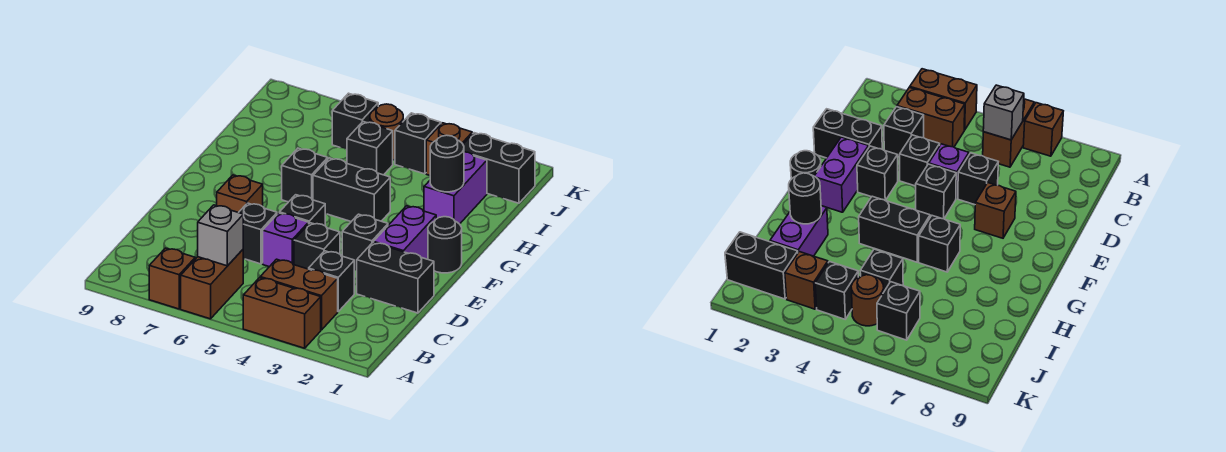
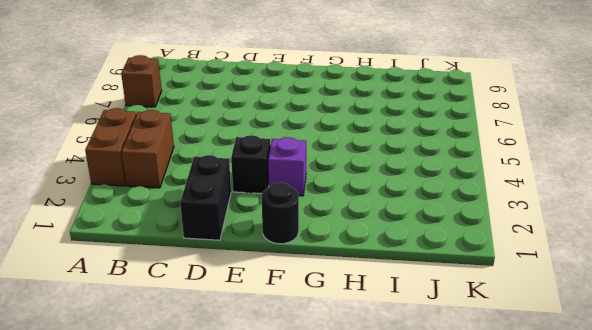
purple 1x1 brick [268,137,306,196] -> purple 1x1 brick moved to [263,213,309,267]
none -> brown 1x2 brick [181,250,243,319]
none -> black 1x1 brick [309,251,354,311]
none -> black 1x1 brick [294,223,340,269]

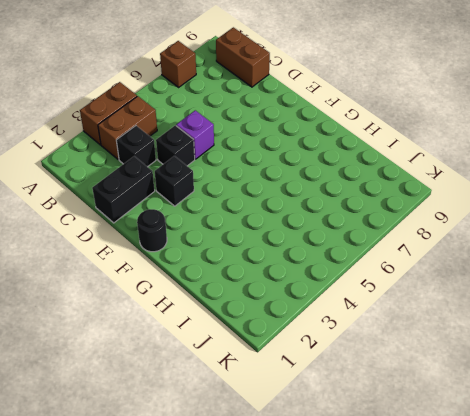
brown 1x2 brick [216,27,270,87] -> brown 1x2 brick moved to [181,250,243,319]
none -> black 1x1 brick [239,203,277,264]
none -> purple 1x2 brick [374,206,436,259]
none -> black 1x1 brick [279,195,325,226]

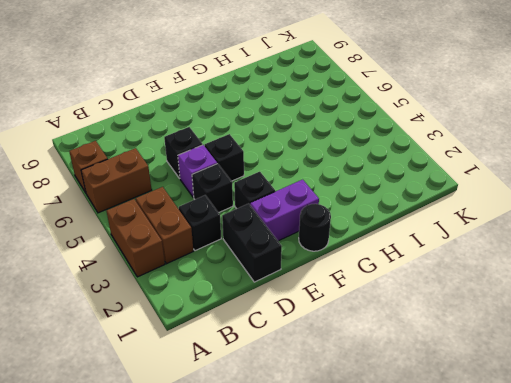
none -> brown 1x1 brick [217,175,263,213]
none -> black 1x2 brick [313,158,390,222]
none -> black 1x1 brick [282,148,328,202]

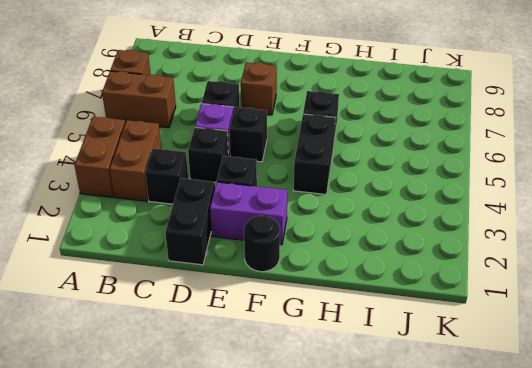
none -> purple 1x2 brick [424,152,487,224]
none -> black 1x1 brick [347,122,393,175]
none -> black 1x2 brick [463,133,535,203]

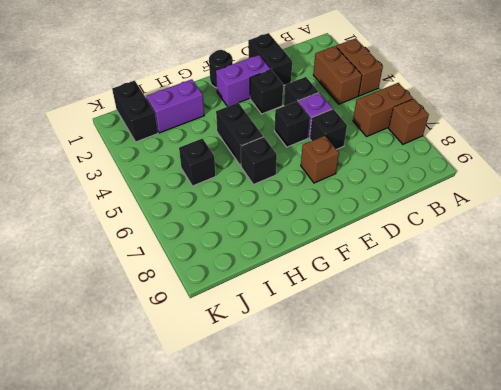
none -> black 1x1 brick [309,251,354,311]
none -> brown 1x1 brick [426,123,472,175]
none -> black 1x1 brick [395,113,441,174]

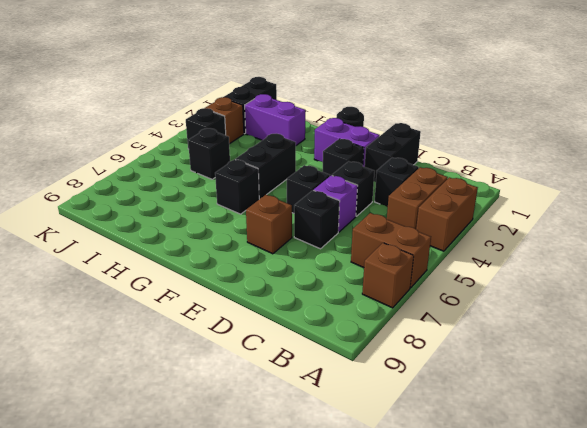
none -> brown 1x1 round brick [370,104,403,160]
none -> black 1x1 brick [332,93,378,150]
none -> grey 1x1 brick [198,205,243,266]

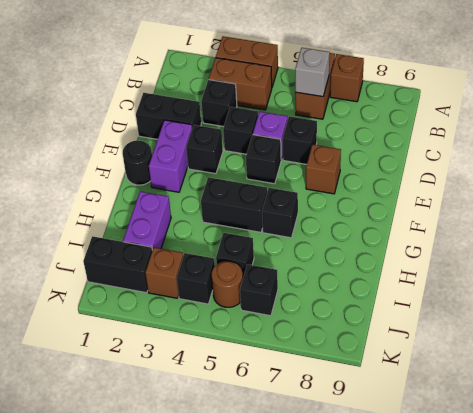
none -> black 1x1 round brick [430,135,464,192]

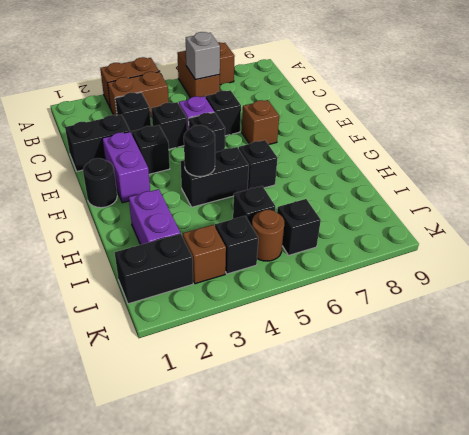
black 1x1 round brick [184,125,215,176] -> black 1x1 round brick moved to [430,135,464,192]

